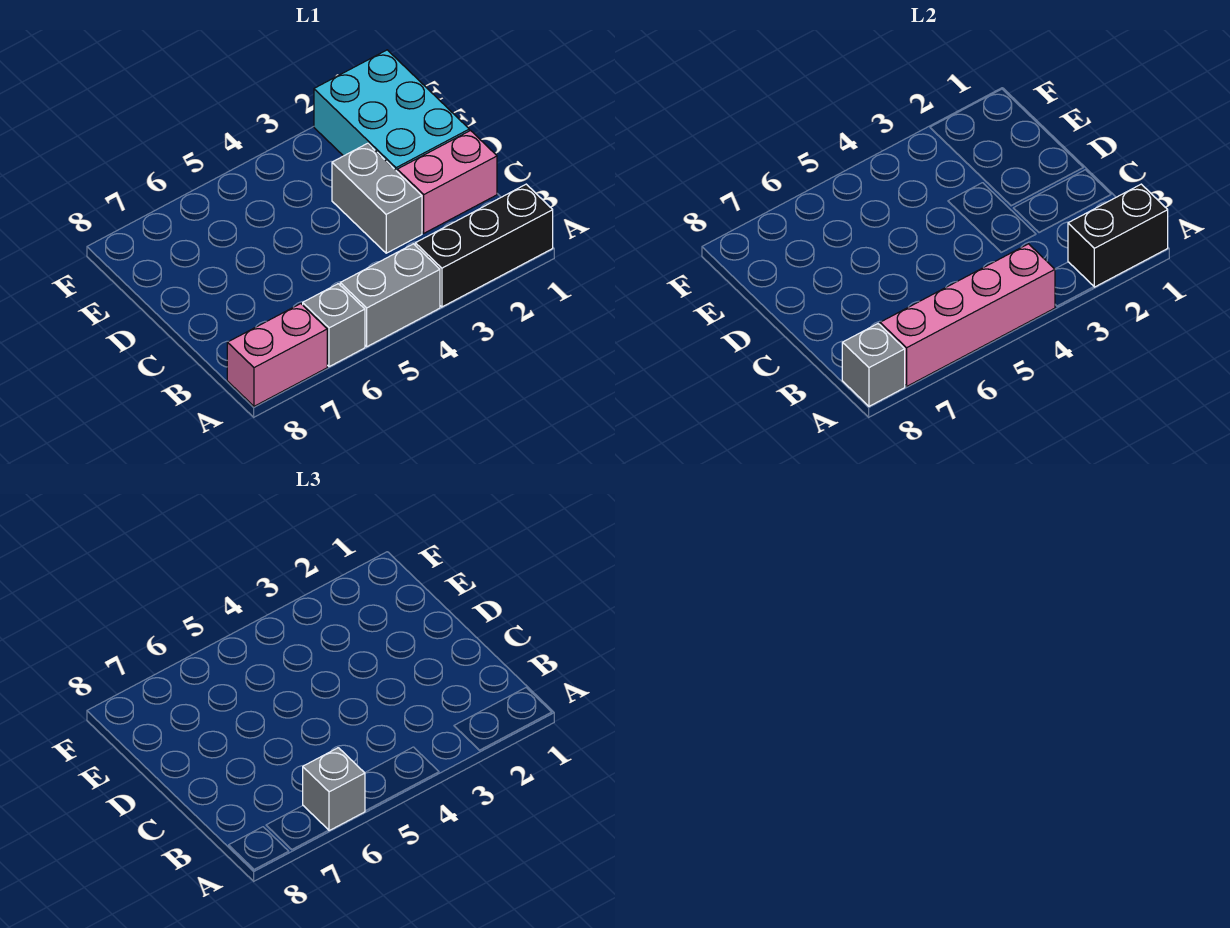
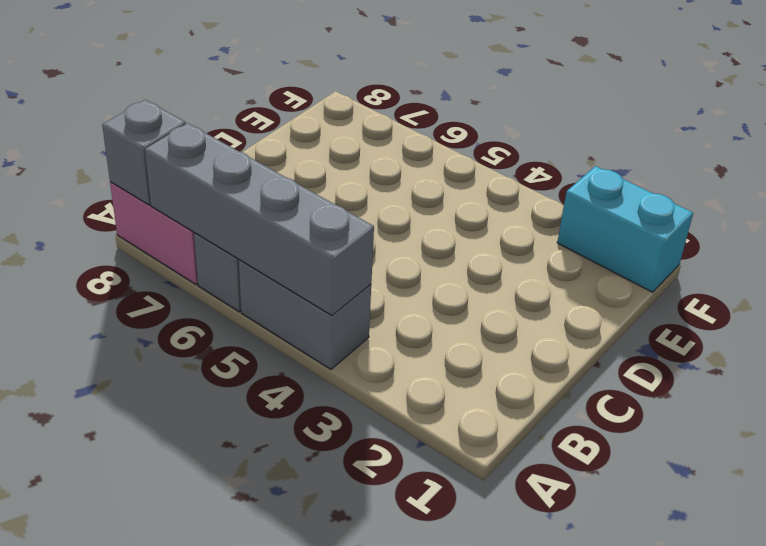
grey 1x4 brick [145,123,374,316] -> pink 1x4 brick [880,244,1055,386]
cyan 1x2 brick [557,166,693,292] -> cyan 2x3 brick [314,50,469,171]
none -> black 1x3 brick [415,184,553,307]
none -> pink 1x2 brick [397,131,497,233]

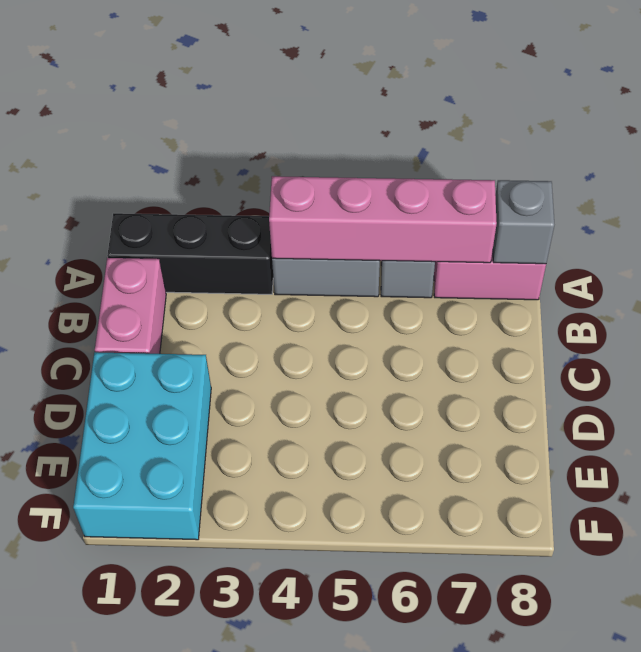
pink 1x2 brick [95,258,166,354] -> pink 1x2 brick turned to [397,131,497,233]
none -> grey 1x2 brick [332,143,422,253]
none -> black 1x2 brick [1068,184,1168,287]

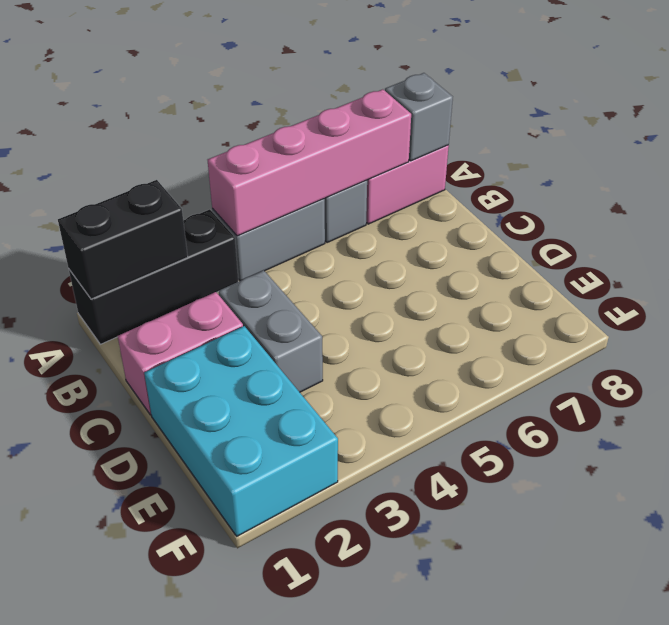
none -> grey 1x1 brick [303,748,365,831]

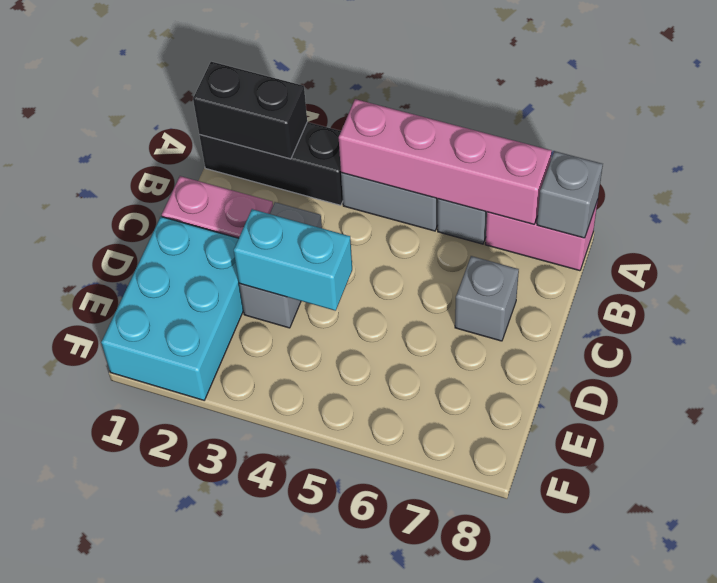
grey 1x1 brick [455,256,519,341] -> grey 1x1 brick moved to [303,748,365,831]
cyan 1x2 brick [234,209,352,311] -> none

